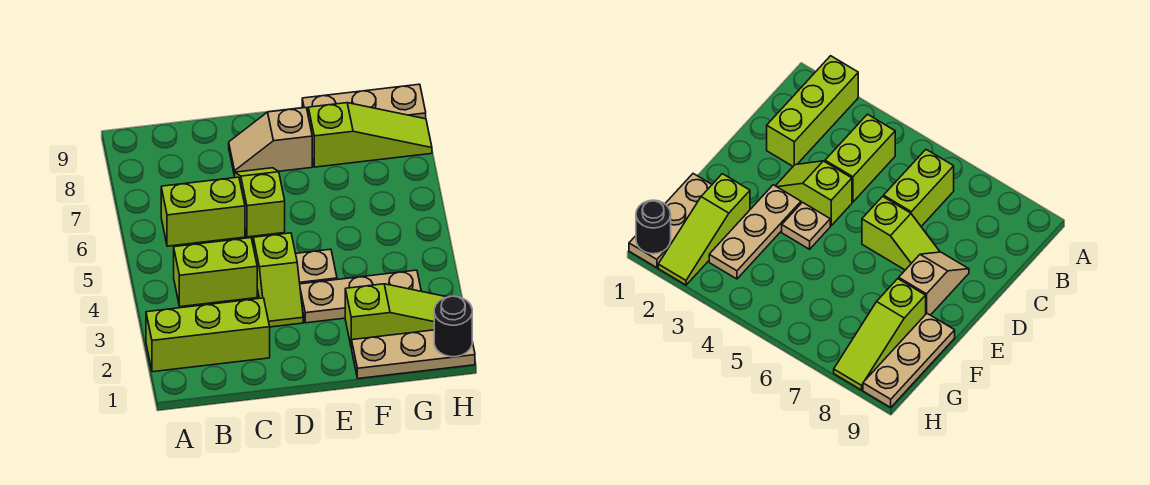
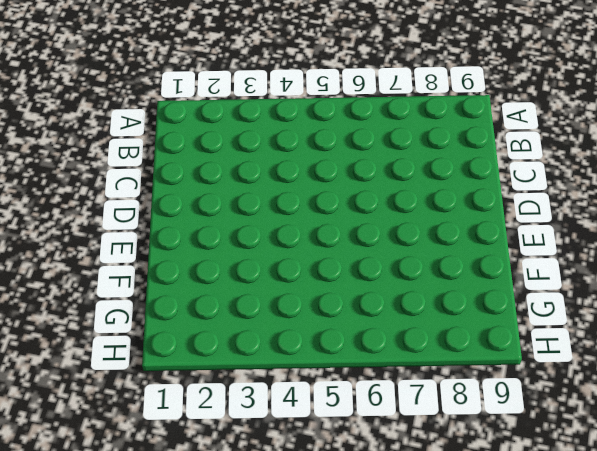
none -> lime 1x3 brick [146,298,270,372]
none -> lime 1x2 brick [174,238,257,307]
none -> lime 1x2 brick [161,177,245,246]

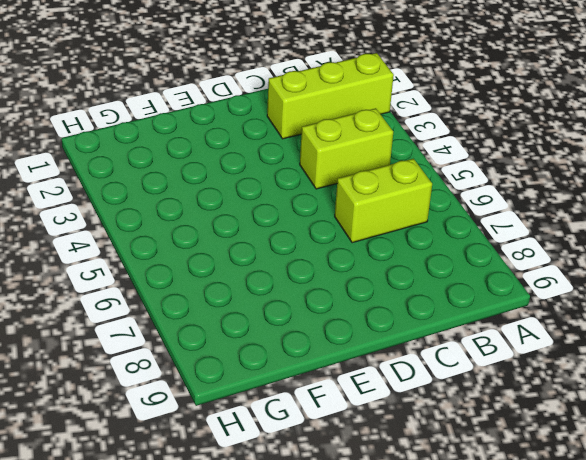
none -> lime 1x2 slope [253,233,303,327]
none -> lime 1x2 slope [235,168,285,237]
none -> tan 1x2 slope [229,108,312,176]

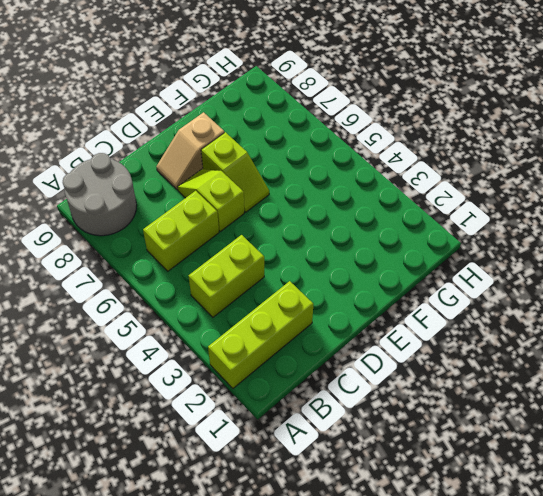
grey 2x2 round brick [63,153,137,236] -> none
lime 1x2 slope [201,132,269,212] -> lime 1x2 slope moved to [253,233,303,327]
none -> tan 1x3 plate [300,270,421,323]
none -> tan 1x1 plate [296,249,337,284]
none -> tan 1x3 plate [352,330,475,379]

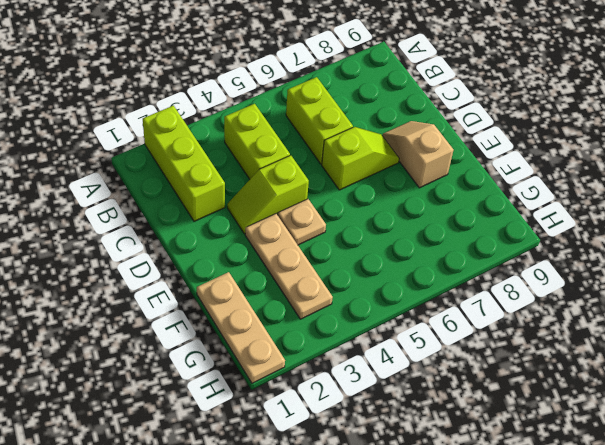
none -> lime 1x3 slope [345,284,446,348]
none -> lime 1x3 slope [308,103,432,167]
none -> tan 1x3 plate [302,84,426,119]

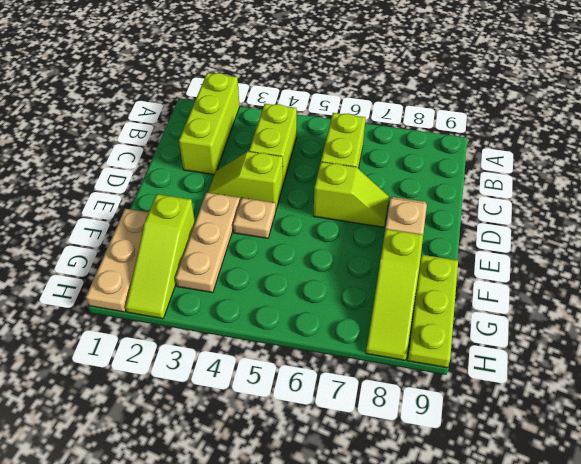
lime 1x3 plate [408,255,458,368] -> tan 1x3 plate [302,84,426,119]
none -> black 1x1 round brick [434,296,472,357]

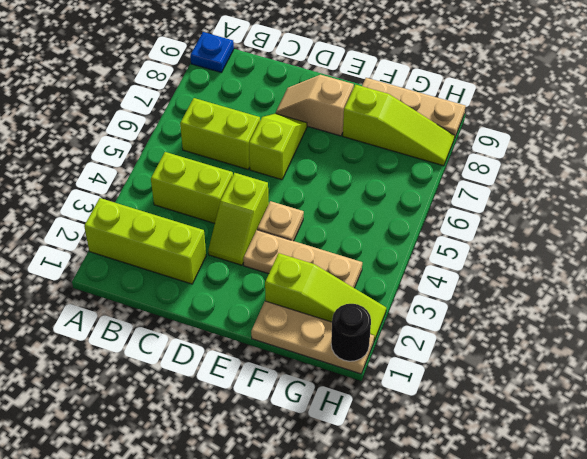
blue 1x1 plate [190,32,234,73] -> none

